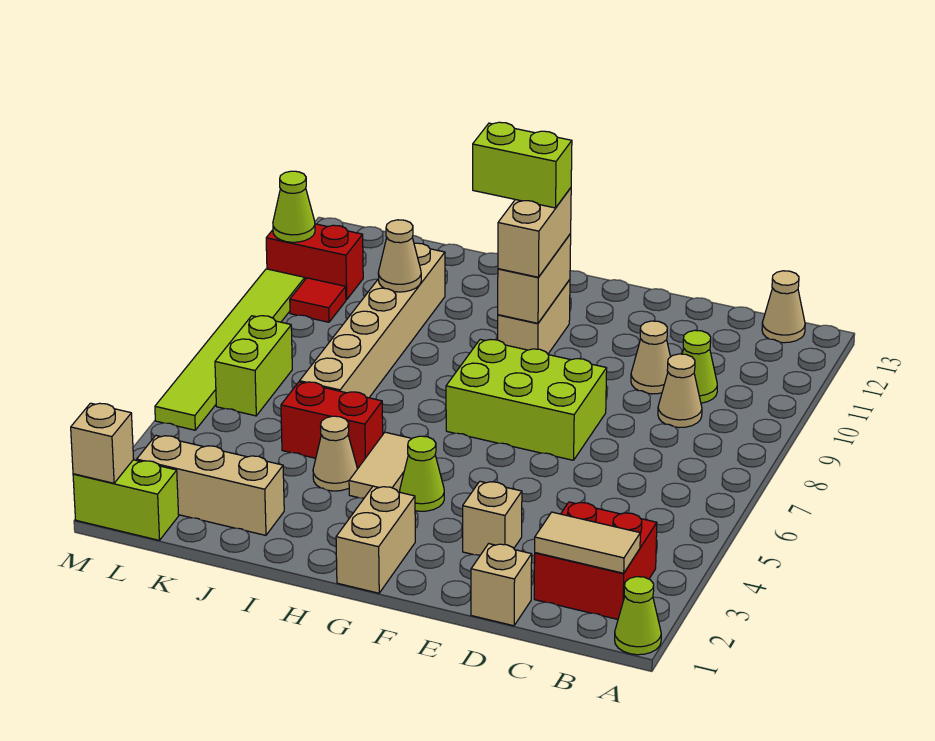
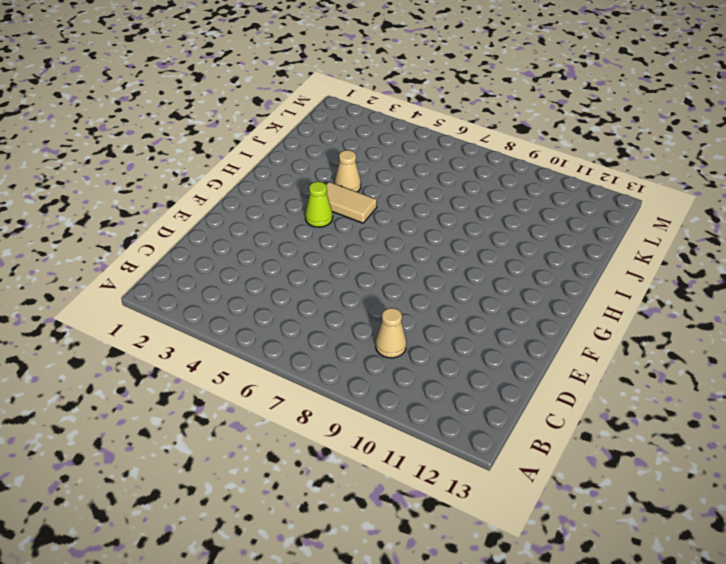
none -> lime 1x1 cone [615,577,661,655]
none -> red 2x2 brick [534,502,657,619]
none -> tan 1x1 cone [762,271,805,343]

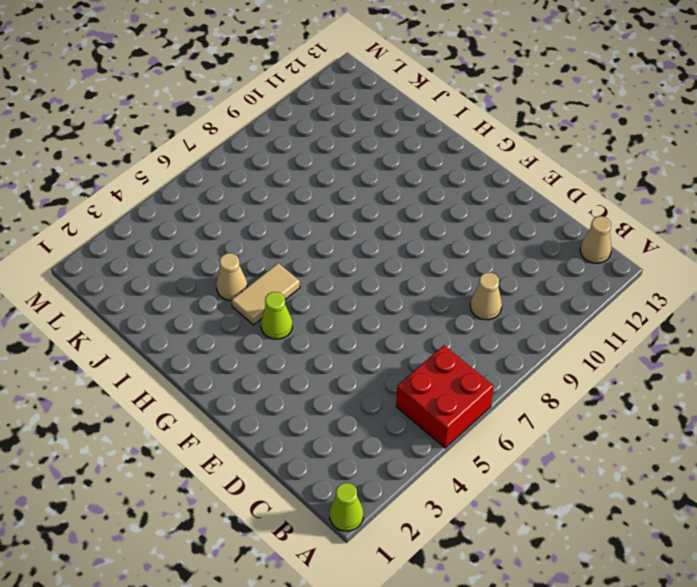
red 2x2 brick [396,345,494,448] -> red 2x2 brick moved to [534,502,657,619]
none -> lime 1x1 cone [682,330,717,403]
none -> tan 1x1 brick [471,544,532,626]
none -> tan 1x1 cone [631,321,670,394]

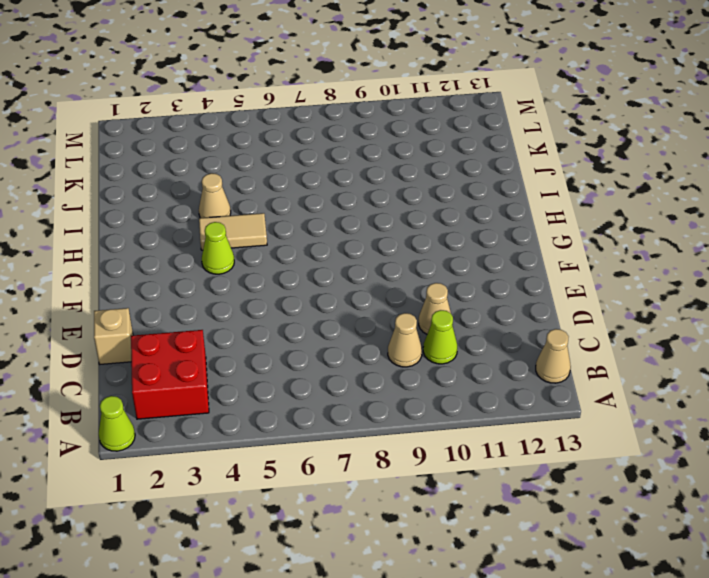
none -> tan 1x1 brick [463,481,522,555]
none -> lime 2x3 brick [446,339,607,460]
none -> tan 1x2 brick [336,486,415,593]

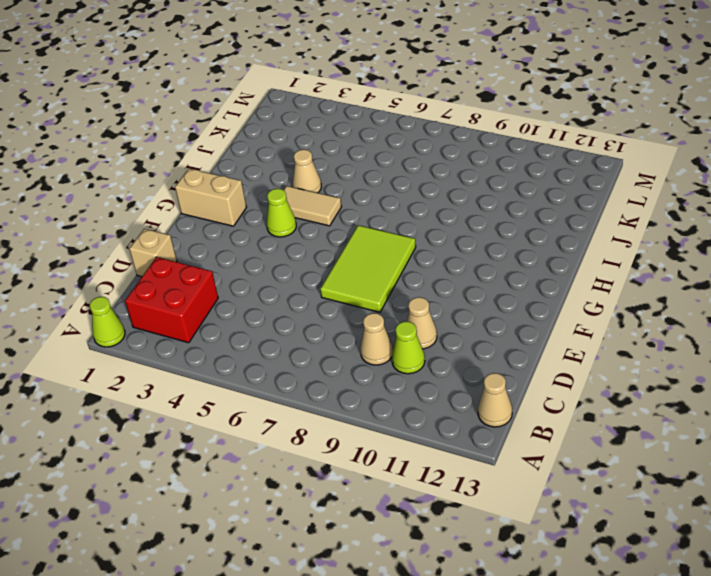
lime 2x3 tile [320,225,416,312] -> lime 2x3 brick [446,339,607,460]
none -> tan 1x1 brick [463,481,522,555]
none -> tan 1x2 brick [498,280,570,354]
none -> red 1x2 brick [281,382,383,468]

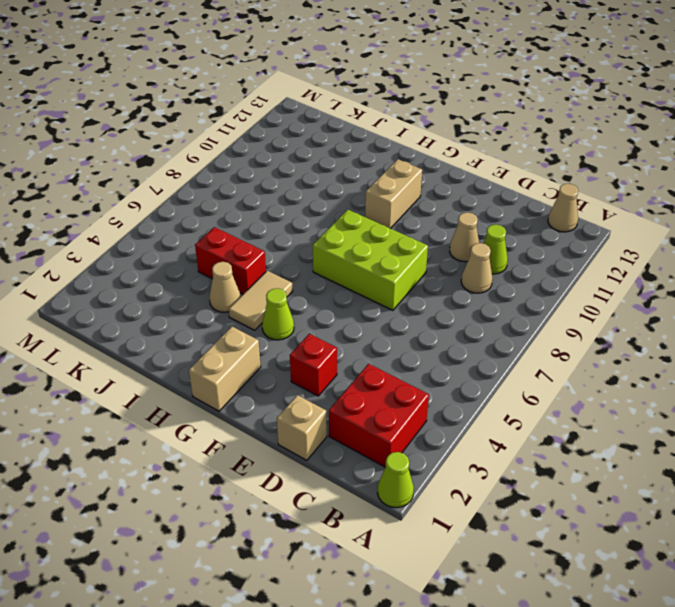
red 1x1 brick [290,334,337,396] -> tan 1x1 brick [463,481,522,555]
none -> tan 1x3 brick [137,436,284,535]
none -> tan 1x6 brick [300,243,445,398]
none -> lime 1x2 brick [73,460,179,540]

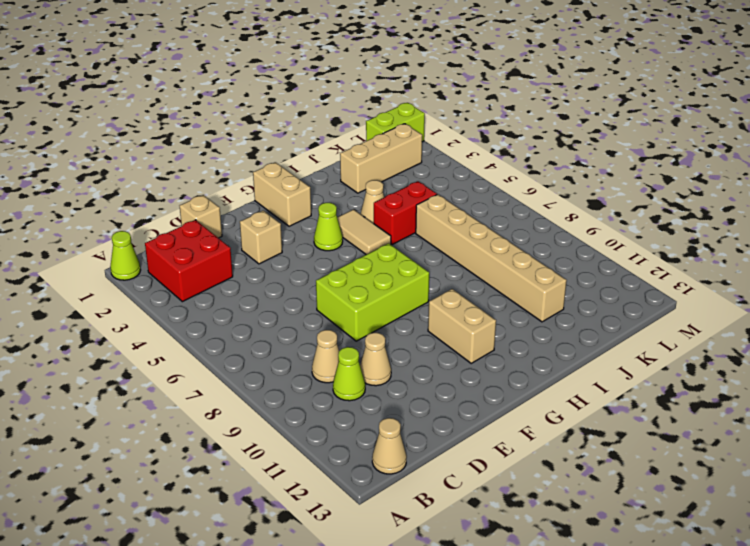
none -> lime 1x2 brick [215,316,292,416]
none -> red 1x1 tile [290,278,346,322]
none -> red 1x2 brick [266,224,363,300]

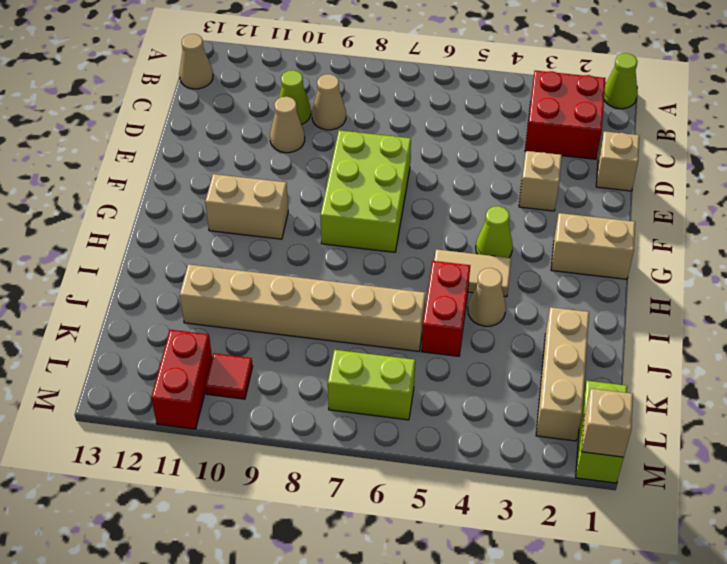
none -> lime 1x6 tile [155,269,305,430]
none -> tan 1x2 tile [535,512,640,573]
none -> tan 1x2 brick [498,234,571,323]

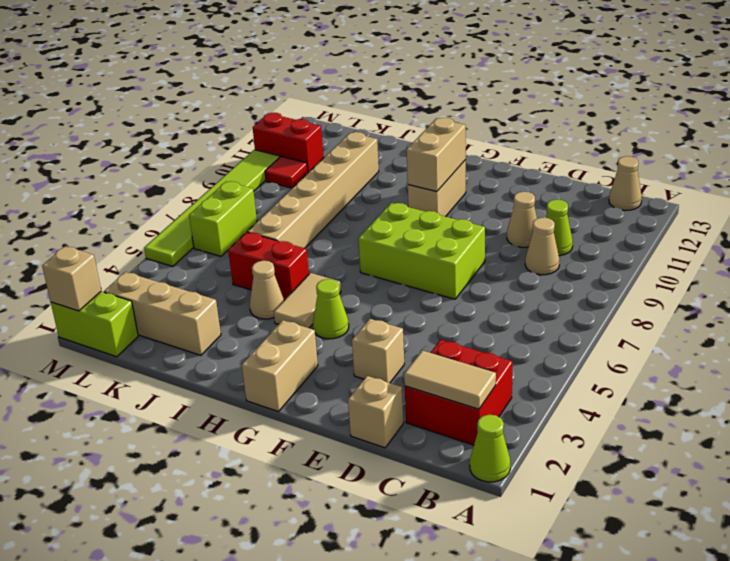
none -> tan 1x1 cone [378,220,421,292]
none -> lime 1x1 cone [273,171,315,242]
none -> tan 1x2 brick [498,188,571,277]

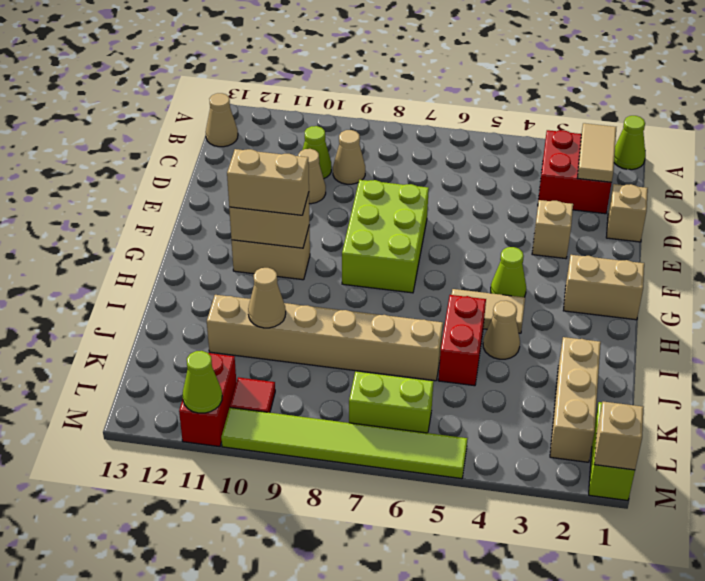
none -> lime 1x2 brick [473,122,572,208]

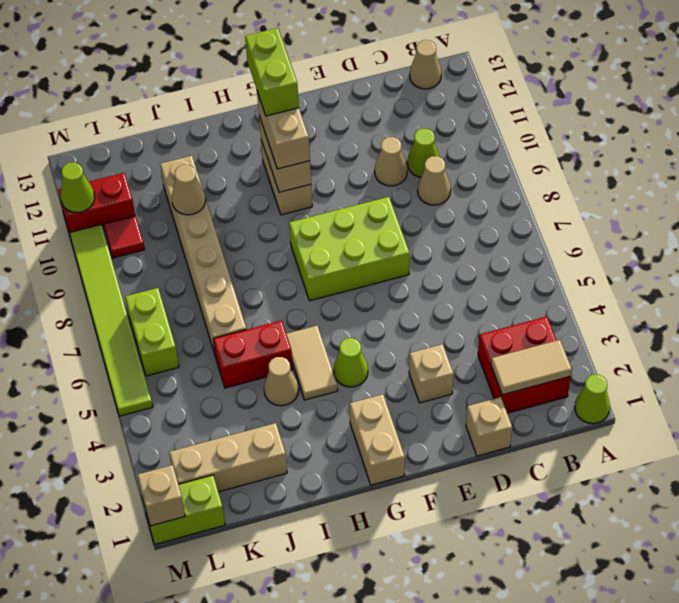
lime 1x2 brick [245,28,299,116] -> lime 1x2 brick turned to [473,122,572,208]

